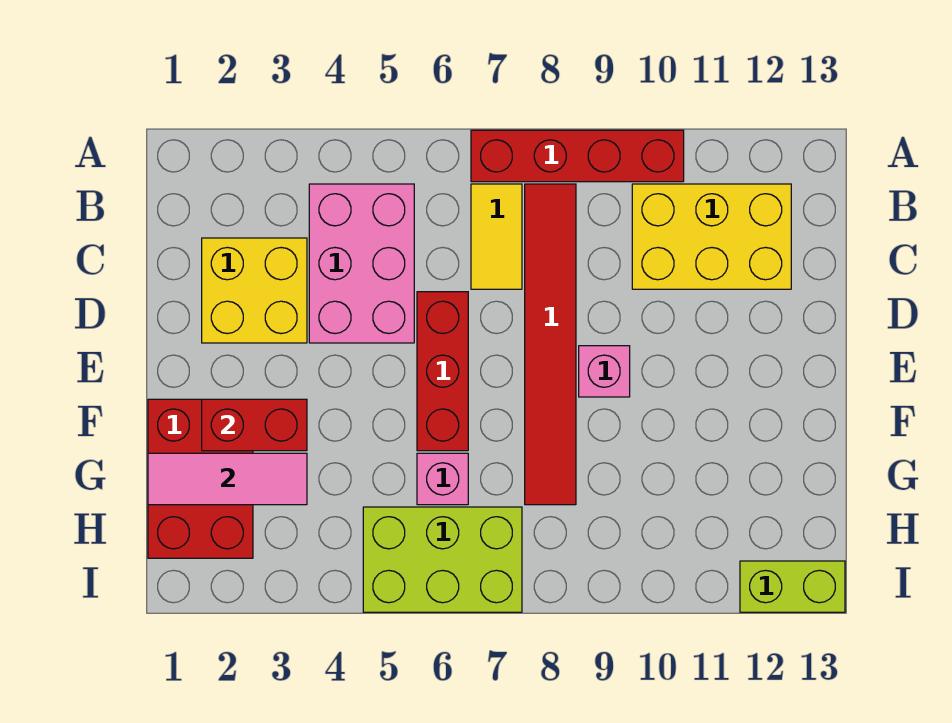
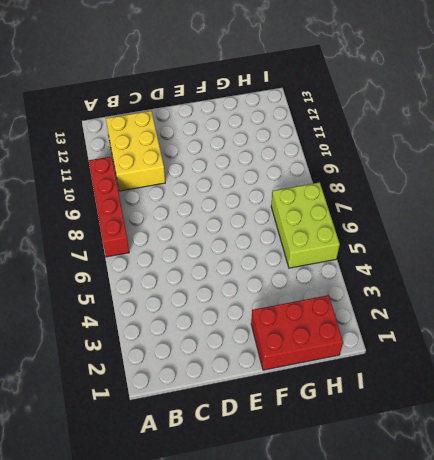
none -> pink 2x3 brick [309,184,414,343]
none -> yellow 1x2 tile [471,184,522,289]
none -> red 1x6 tile [525,184,576,505]

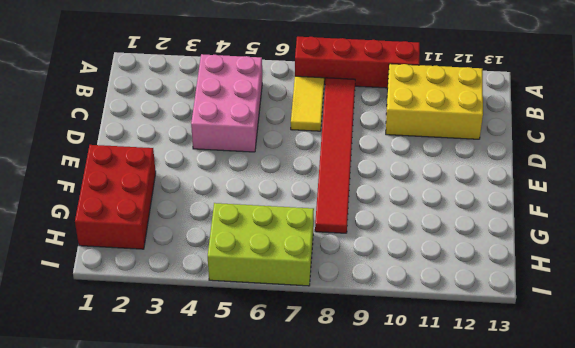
none -> yellow 2x2 brick [202,238,307,343]
none -> red 1x3 brick [417,292,468,451]
none -> pink 1x1 brick [579,346,630,397]

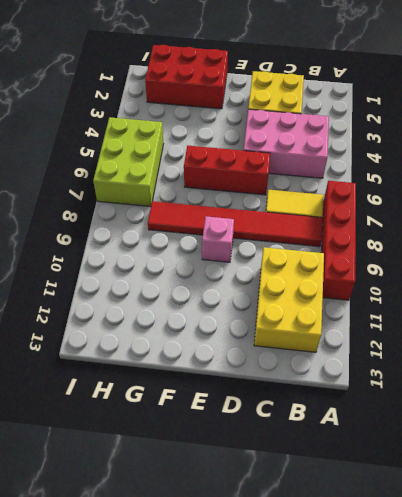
none -> pink 1x1 brick [417,453,468,505]
none -> lime 1x2 brick [740,561,845,612]
none -> red 1x2 brick [202,399,307,451]

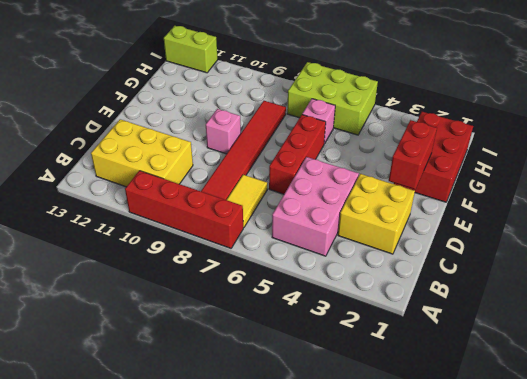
red 1x2 brick [389,120,437,189] -> red 1x2 brick turned to [202,399,307,451]
none -> pink 1x3 tile [148,453,307,505]

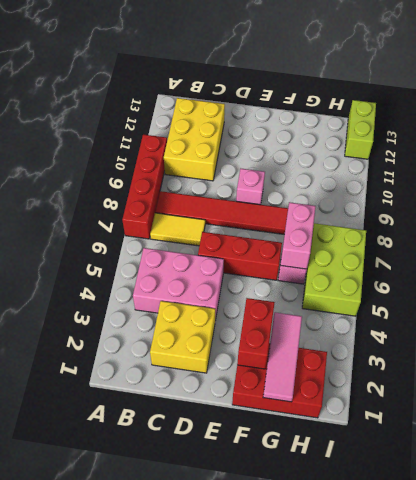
pink 1x2 brick [280,202,316,269] -> none

